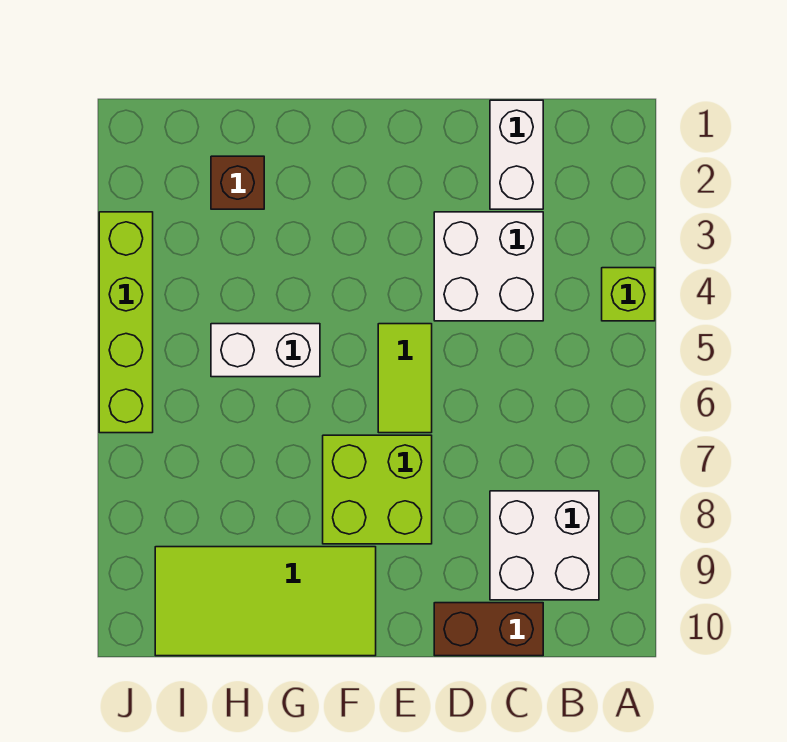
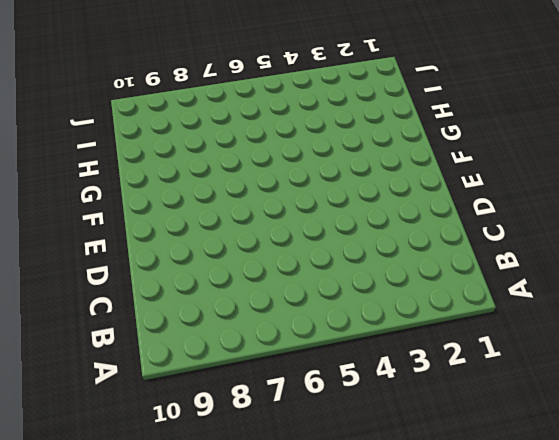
none -> lime 1x1 brick [602,268,655,321]
none -> white 2x2 brick [490,491,599,600]

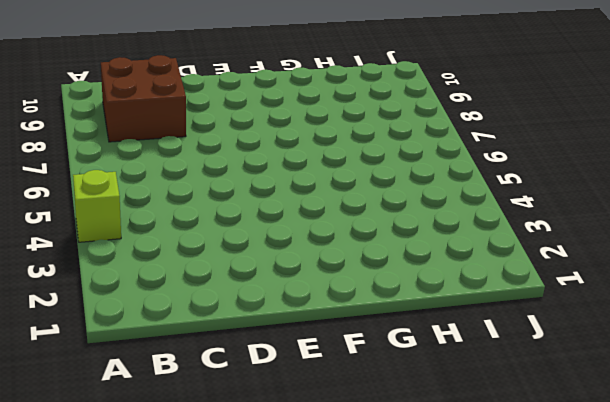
brown 2x2 brick [101,55,186,142] -> white 2x2 brick [490,491,599,600]
none -> white 1x2 brick [490,100,543,209]
none -> white 2x2 brick [434,212,543,321]

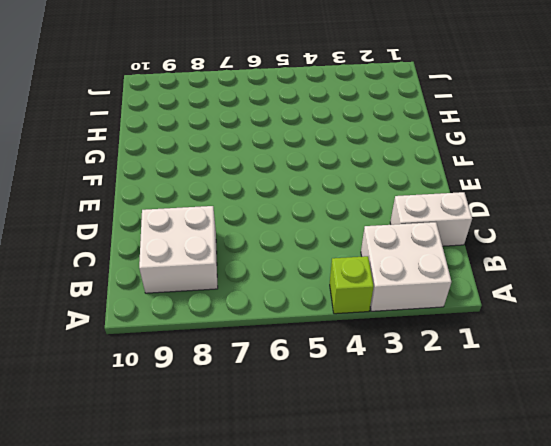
white 2x2 brick [361,222,451,311] -> white 2x2 brick moved to [434,212,543,321]
none -> brown 1x2 brick [434,603,543,656]
none -> lime 1x2 tile [378,324,432,433]

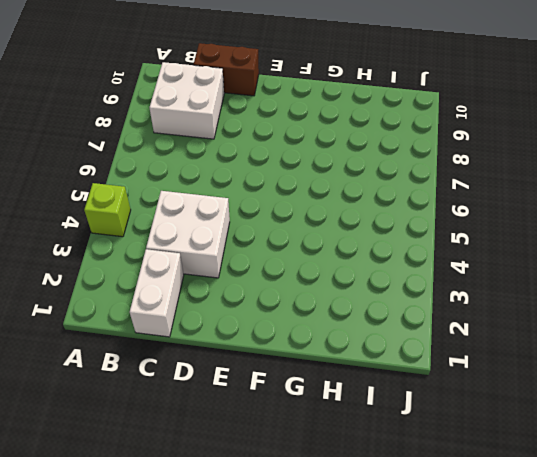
none -> lime 1x2 tile [378,324,432,433]
none -> lime 2x2 brick [323,435,432,544]

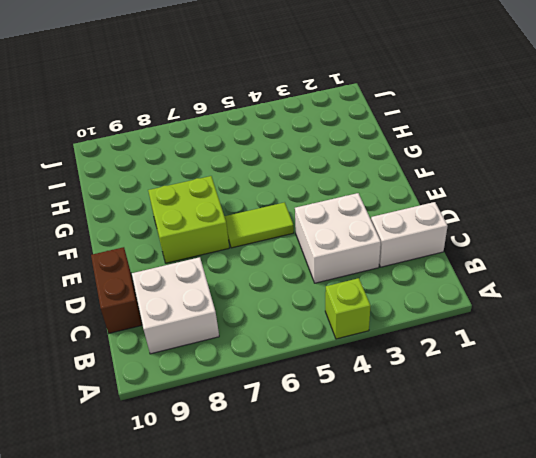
none -> lime 2x4 tile [155,547,376,656]
none -> white 1x2 brick [211,324,320,377]

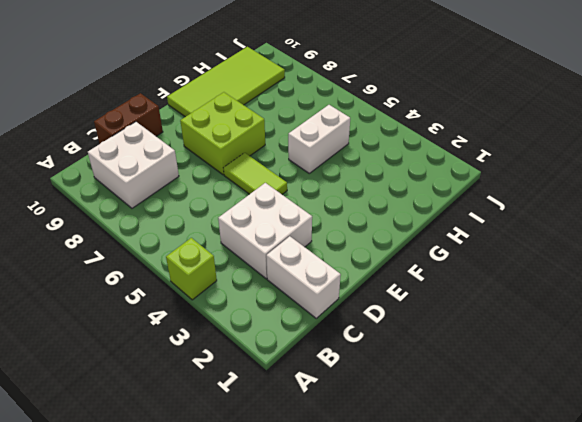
none -> brown 1x1 brick [211,156,264,209]
none -> lime 1x4 brick [99,212,153,433]

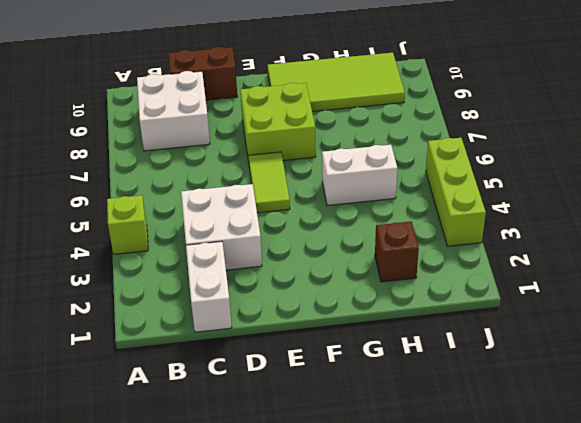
lime 1x3 brick [426,138,486,246] -> lime 1x4 brick [99,212,153,433]

